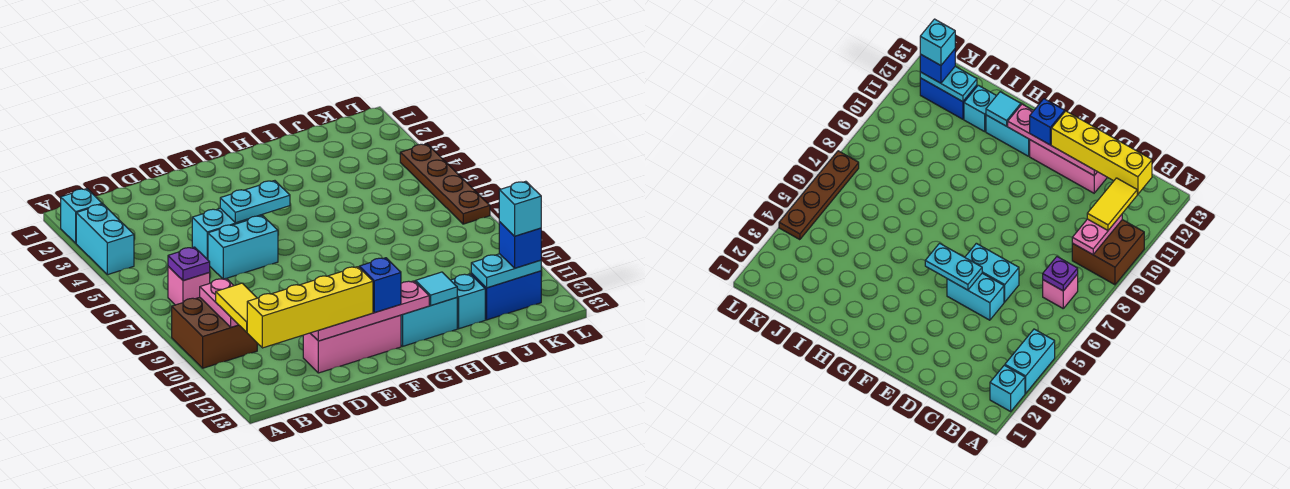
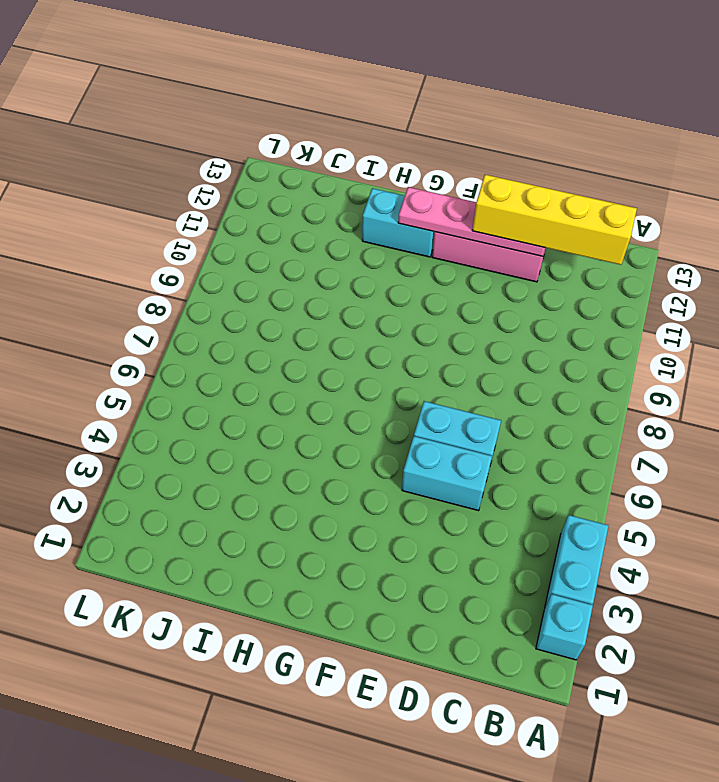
none -> brown 2x2 brick [172,297,257,368]
none -> pink 1x1 brick [168,266,210,305]
none -> cyan 1x1 brick [451,274,485,329]

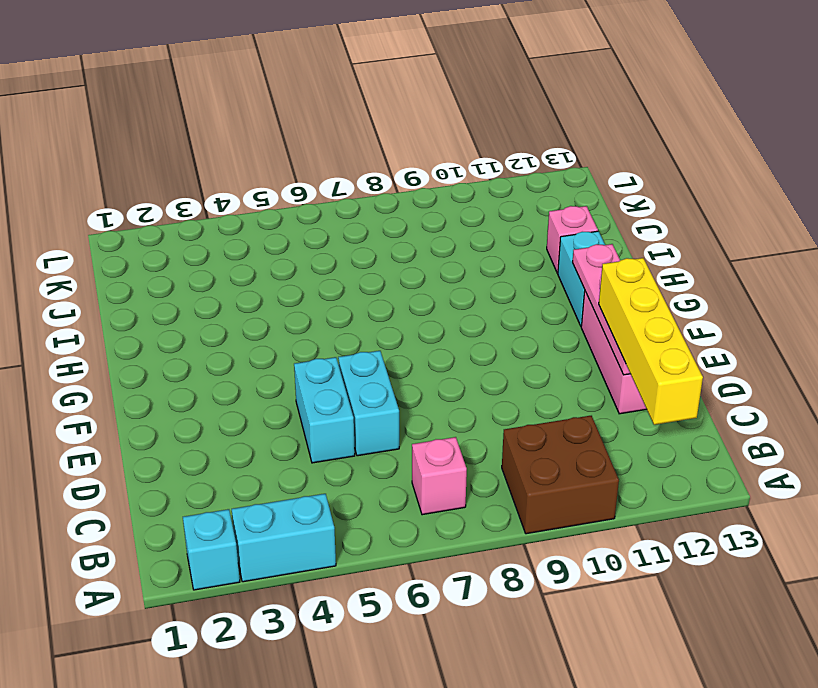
pink 1x1 brick [547,206,598,273] -> cyan 1x1 brick [451,274,485,329]
none -> blue 1x2 brick [471,271,541,320]
none -> brown 1x4 plate [400,144,490,224]
none -> purple 1x1 plate [168,247,210,281]

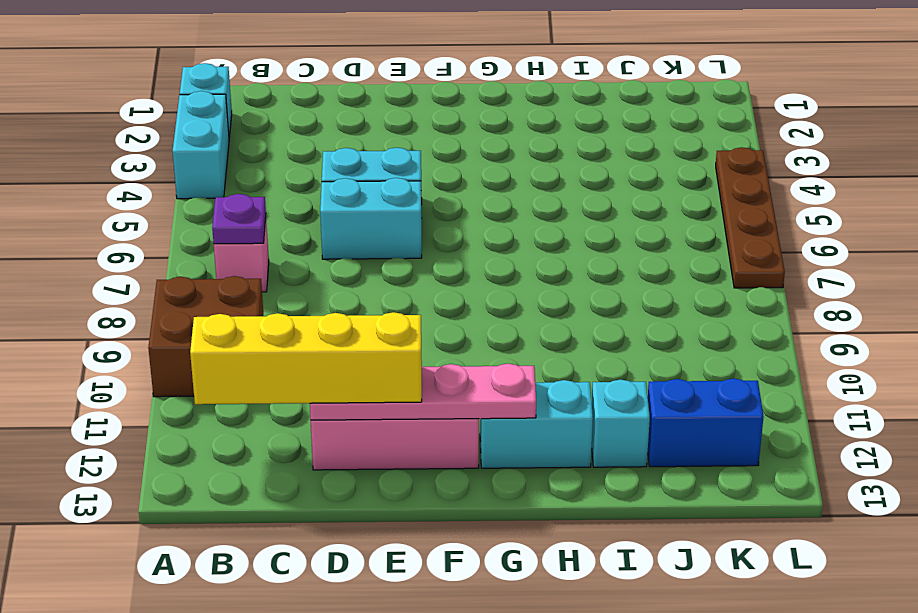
none -> pink 1x2 plate [200,278,238,327]
none -> cyan 1x2 plate [220,181,290,223]
none -> cyan 1x1 tile [415,272,457,305]

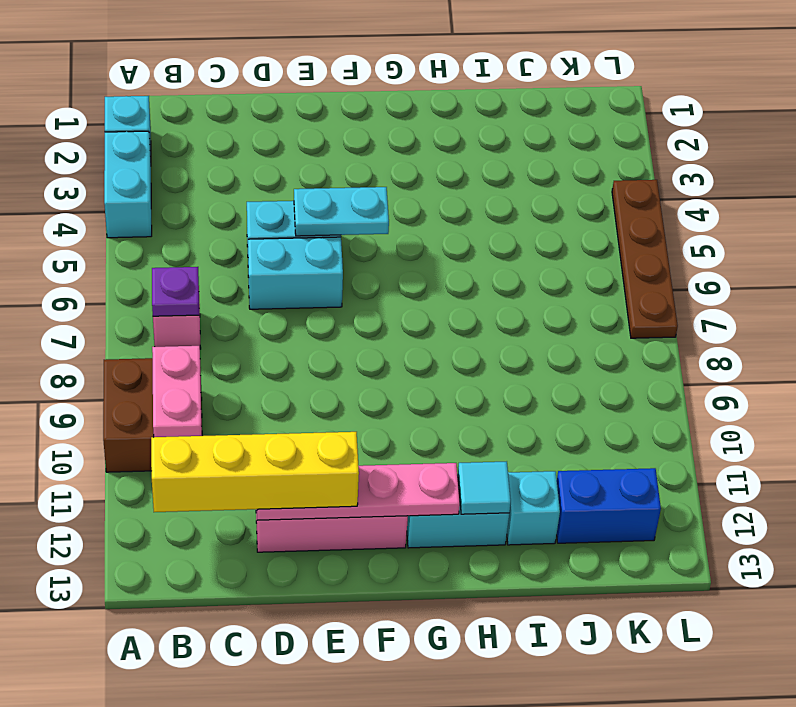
none -> cyan 1x2 plate [471,254,541,288]
none -> yellow 1x2 tile [216,283,257,332]
none -> blue 1x1 brick [359,258,401,313]

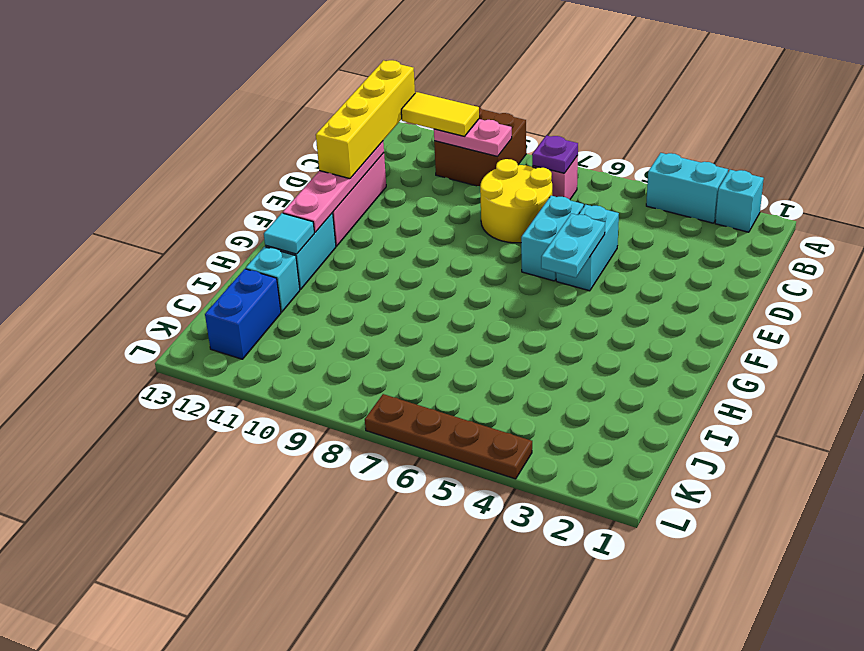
yellow 2x2 round brick [480,159,552,243] -> none
none -> cyan 1x2 plate [471,254,541,288]
none -> blue 1x1 brick [359,258,401,313]
none -> blue 1x1 brick [499,222,541,268]

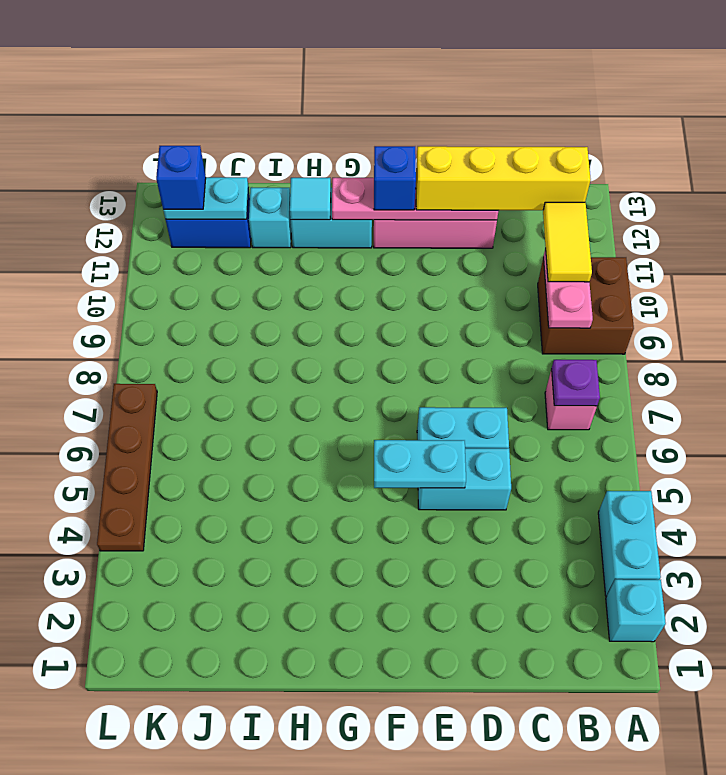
none -> cyan 1x1 brick [499,181,541,236]

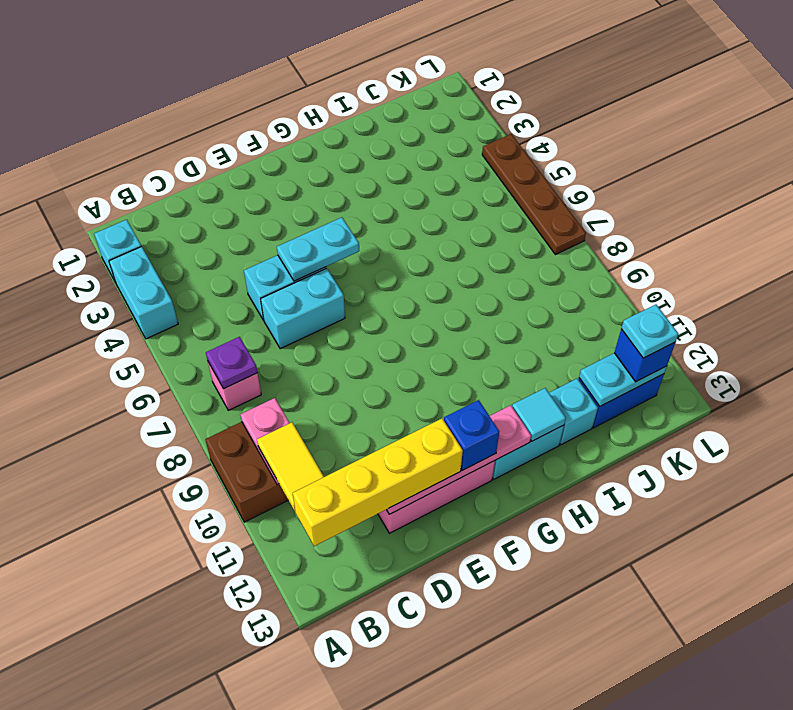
cyan 1x1 plate [621,305,678,358] -> cyan 1x1 brick [499,181,541,236]

